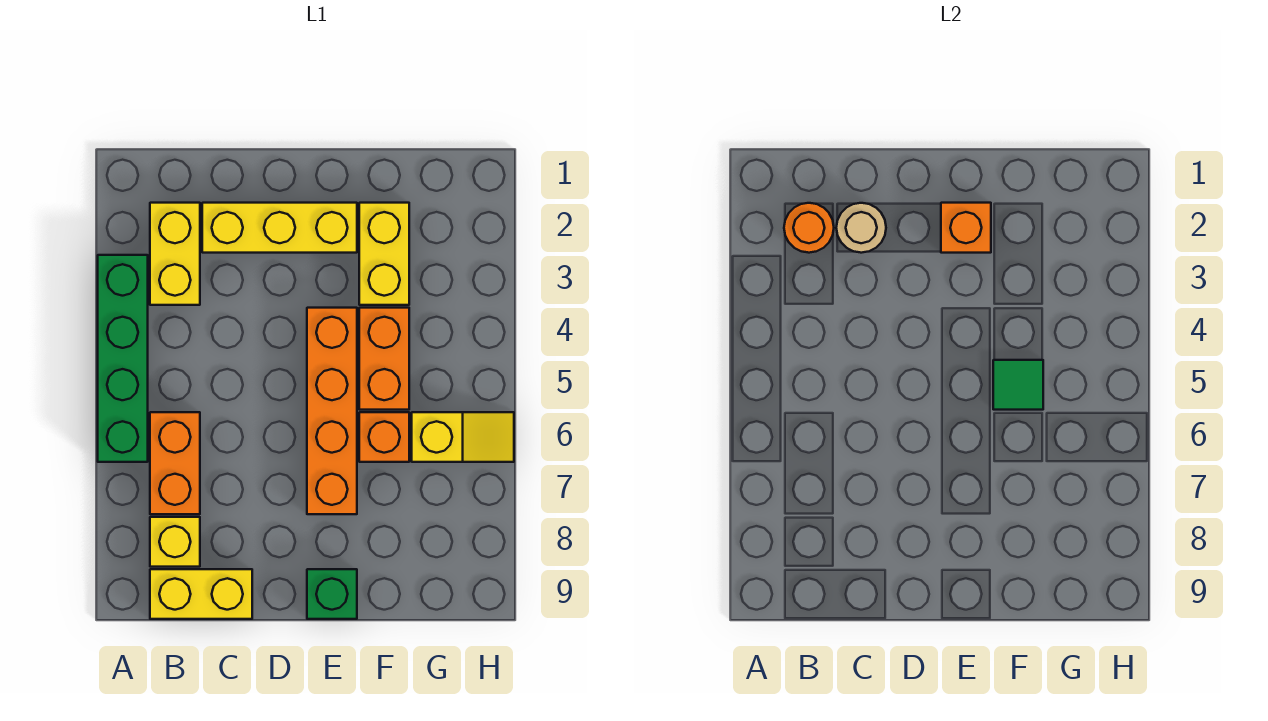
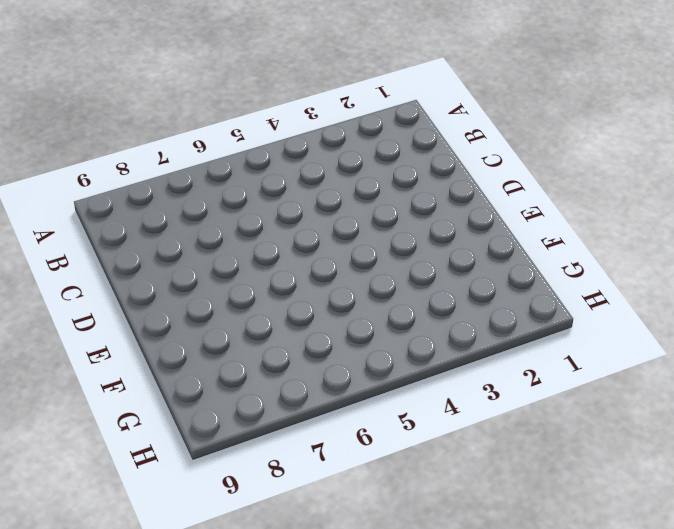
none -> green 1x4 brick [98,255,148,462]
none -> yellow 1x2 brick [150,203,200,305]
none -> orange 1x2 brick [150,412,200,514]

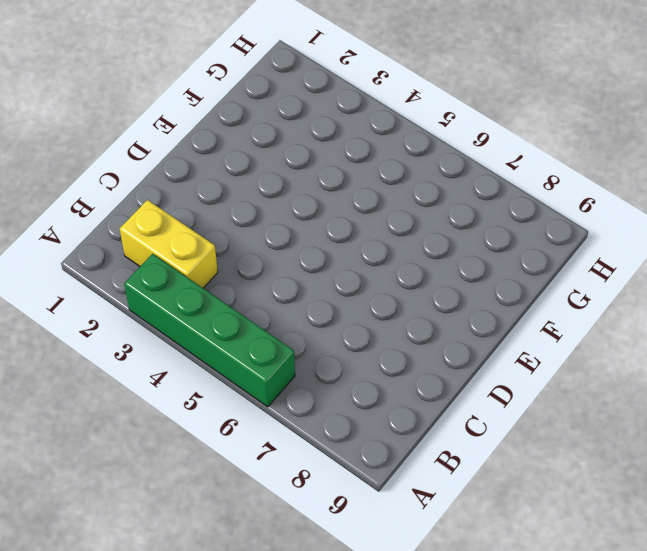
none -> orange 1x2 brick [150,412,200,514]
none -> yellow 1x1 brick [150,517,200,567]
none -> yellow 1x2 brick [150,569,252,619]

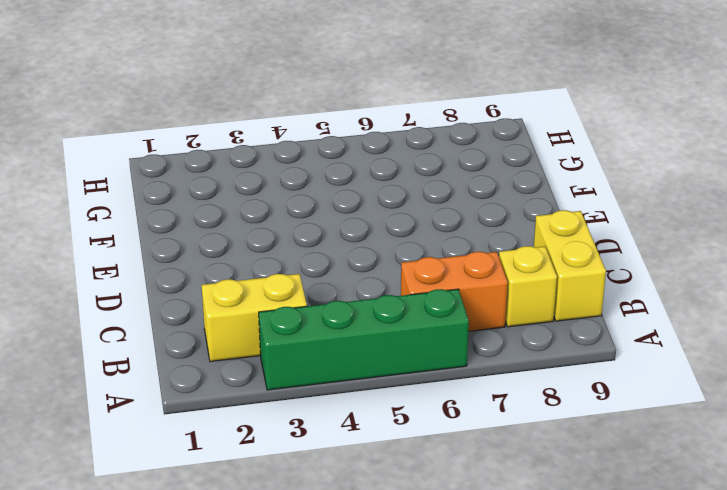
none -> yellow 1x3 brick [202,203,357,253]
none -> orange 1x4 brick [307,308,357,514]
none -> green 1x1 brick [307,569,357,619]

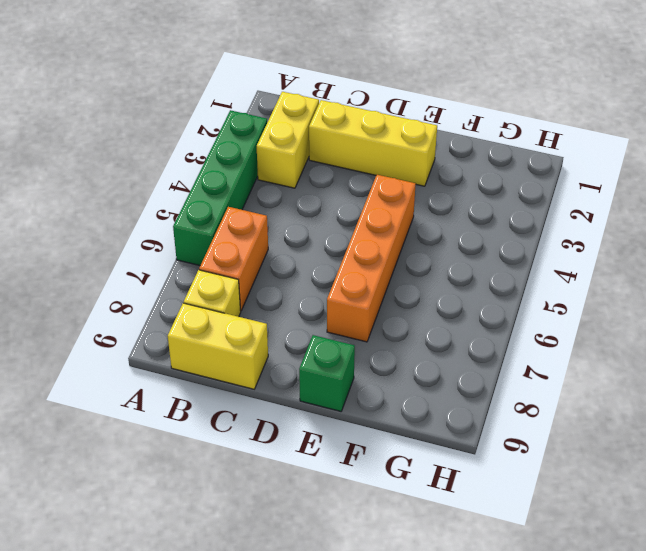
none -> yellow 1x2 brick [359,203,409,305]
none -> orange 1x2 brick [359,308,409,410]
none -> orange 1x1 brick [359,412,409,462]

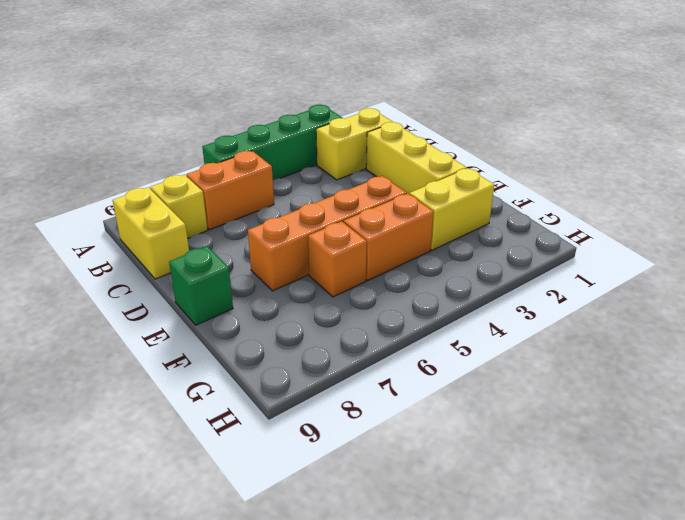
none -> yellow 1x2 slope [412,412,514,462]
none -> orange 1x1 round brick [784,203,834,253]
none -> tan 1x1 round brick [836,203,886,253]

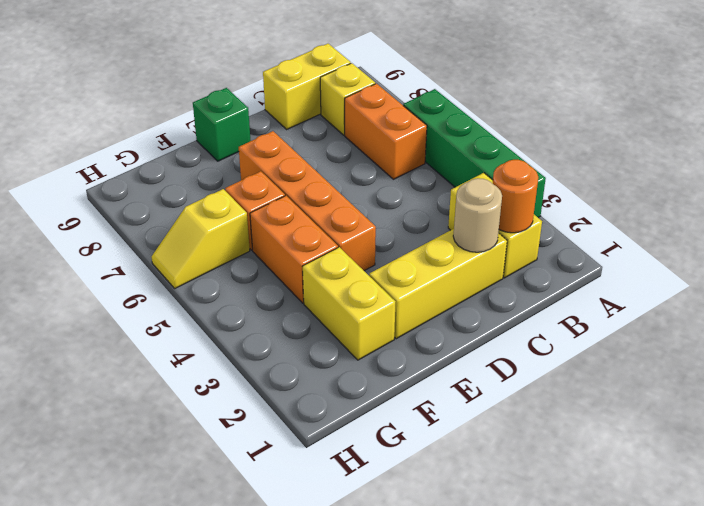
none -> orange 1x1 brick [941,203,991,253]
none -> green 1x1 tile [993,360,1043,410]

